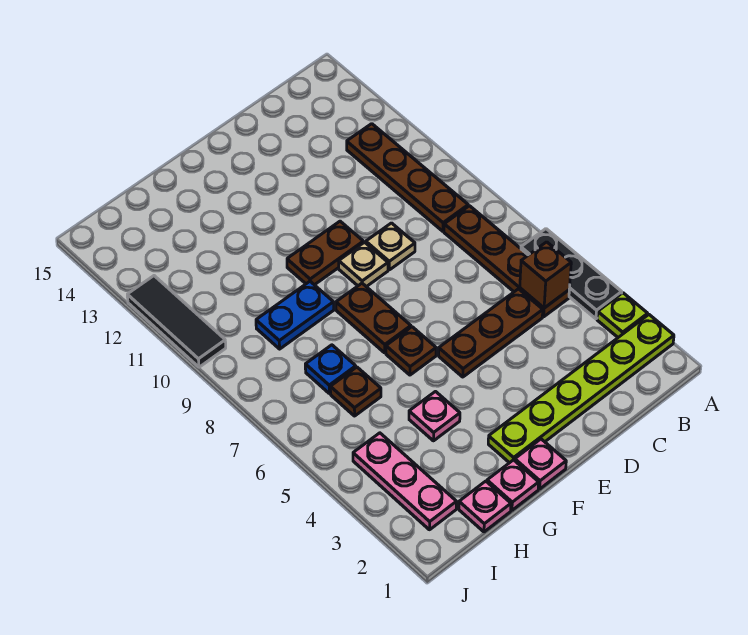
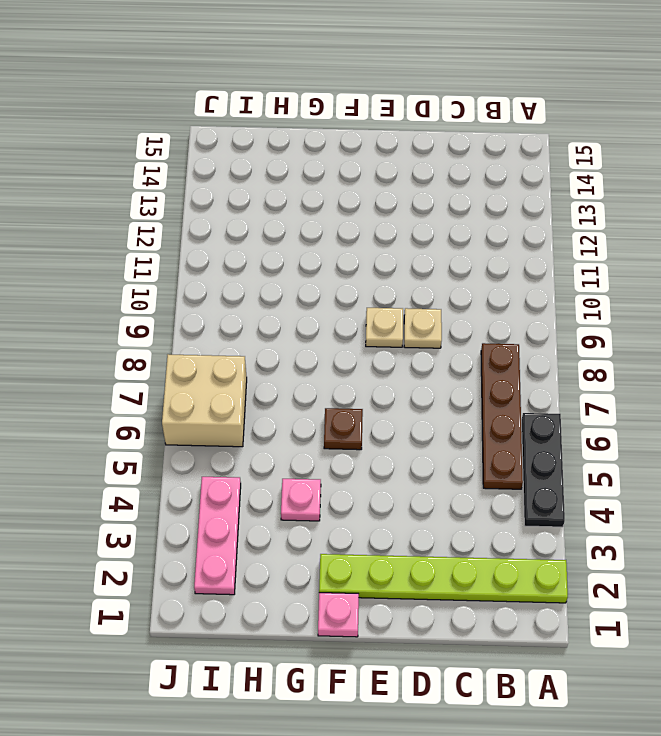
tan 2x2 brick [162,354,247,447] -> none
none -> lime 1x1 plate [597,293,648,337]
none -> brown 1x4 plate [347,124,468,231]
none -> brown 1x3 plate [439,289,543,377]

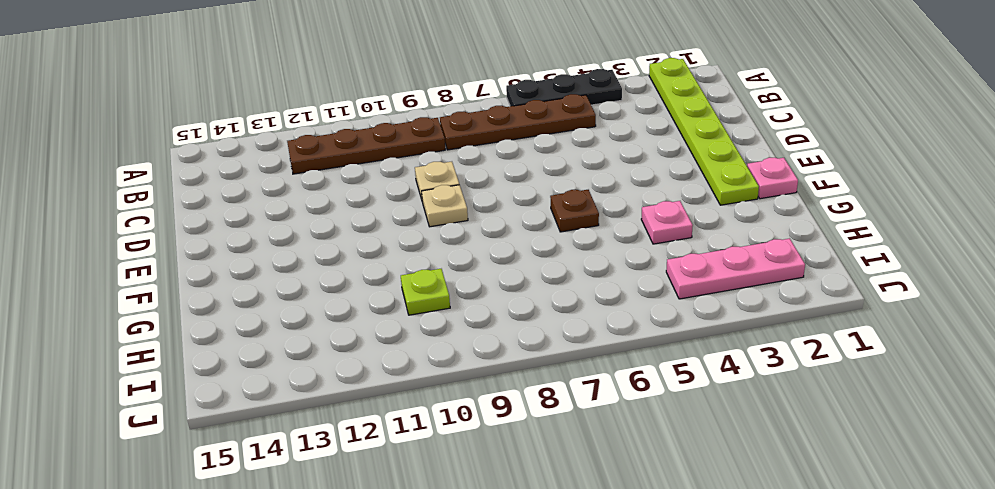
lime 1x1 plate [401,269,450,315] -> lime 1x1 plate moved to [597,293,648,337]
none -> brown 1x3 plate [439,289,543,377]
none -> brown 1x2 plate [287,221,363,285]
none -> brown 1x2 plate [336,283,411,353]

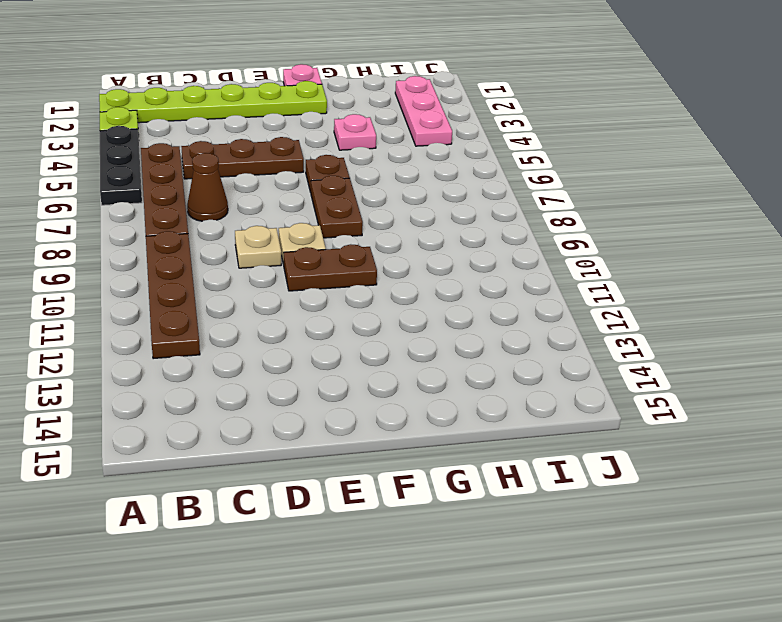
brown 1x1 cone [187,153,228,221] -> none
none -> pink 1x1 plate [487,460,539,510]
none -> blue 1x2 plate [256,281,334,349]
none -> pink 1x1 plate [459,481,511,532]

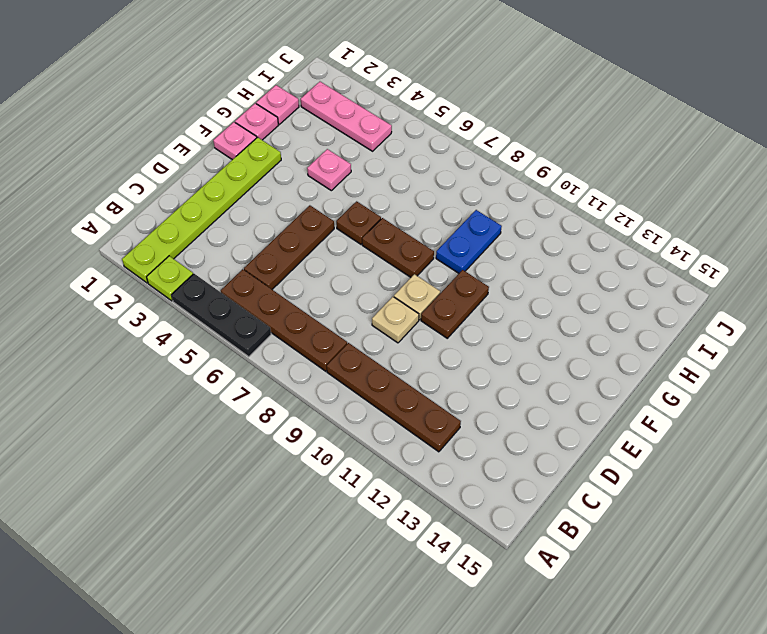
none -> brown 1x1 plate [330,367,381,416]
none -> blue 1x1 plate [305,345,356,393]
none -> black 1x3 tile [127,276,226,367]

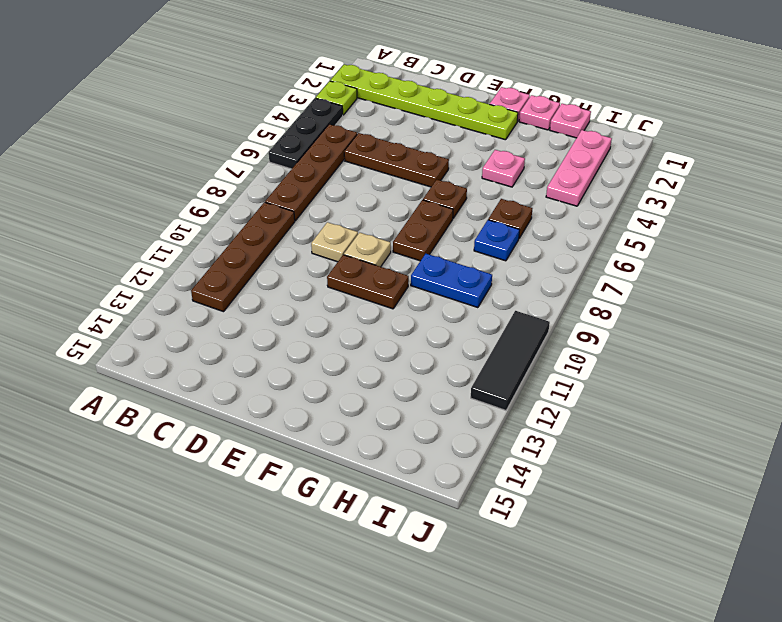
none -> brown 1x1 brick [520,242,571,308]

